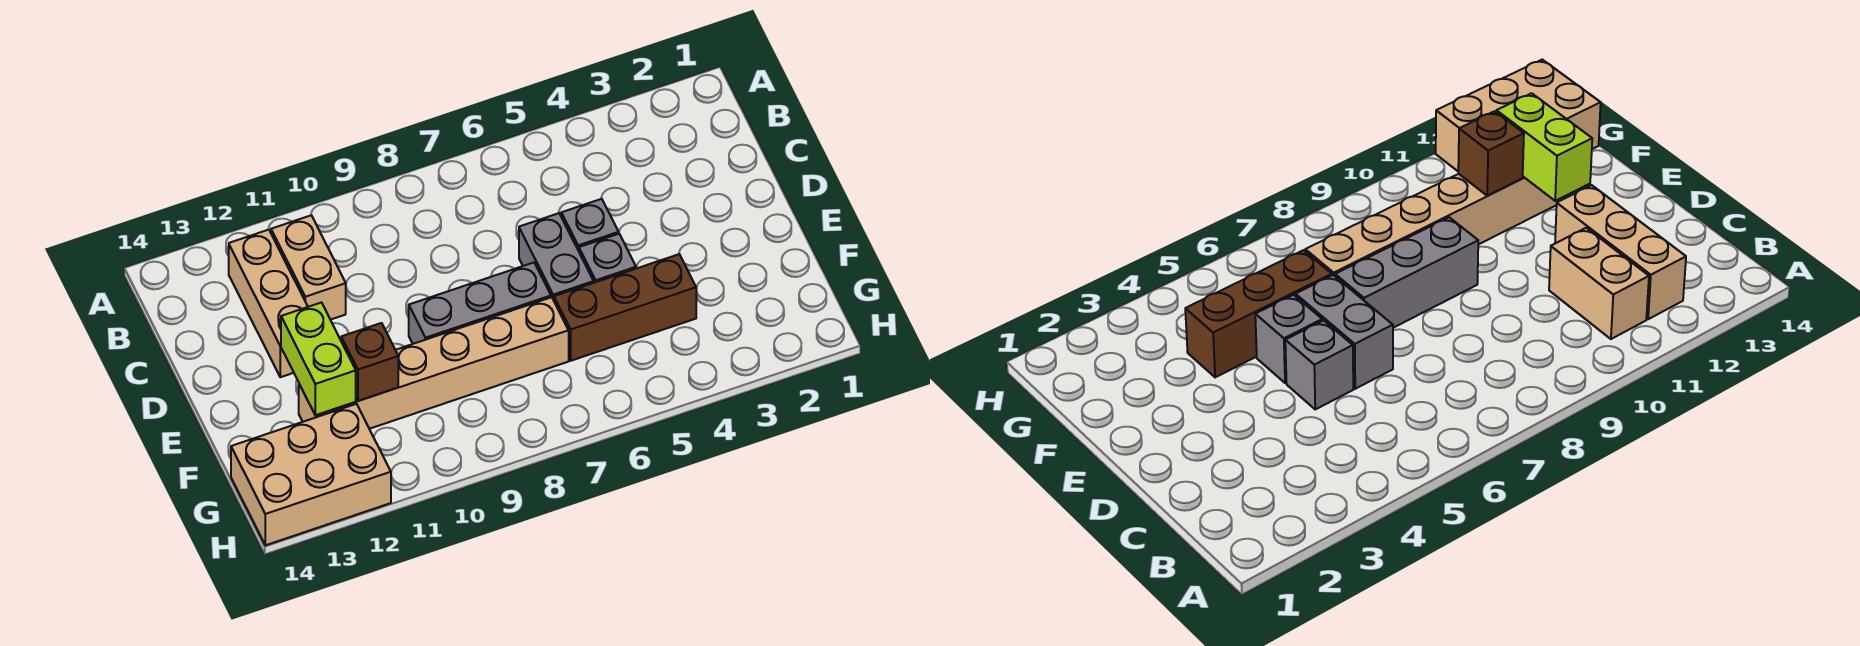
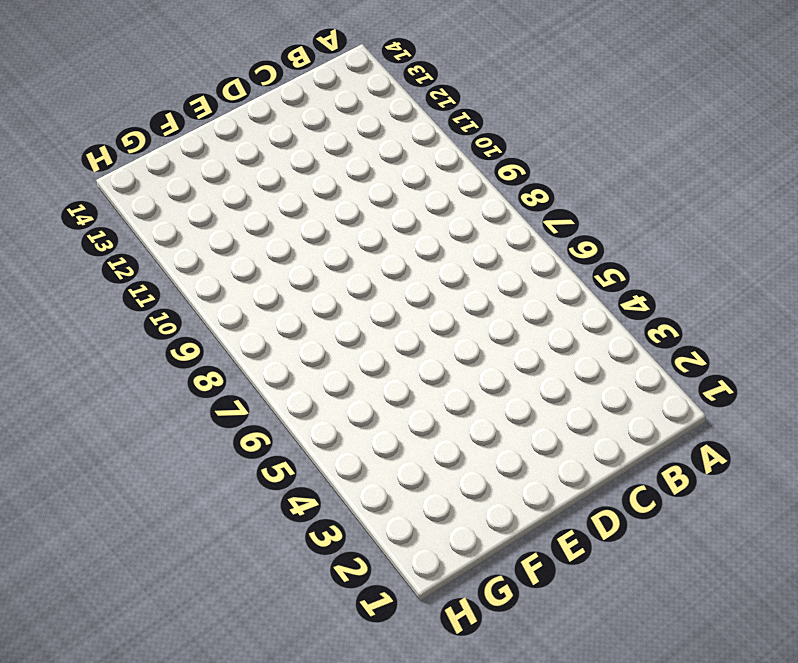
none -> tan 1x2 brick [271,215,346,320]
none -> tan 1x3 brick [229,230,308,377]

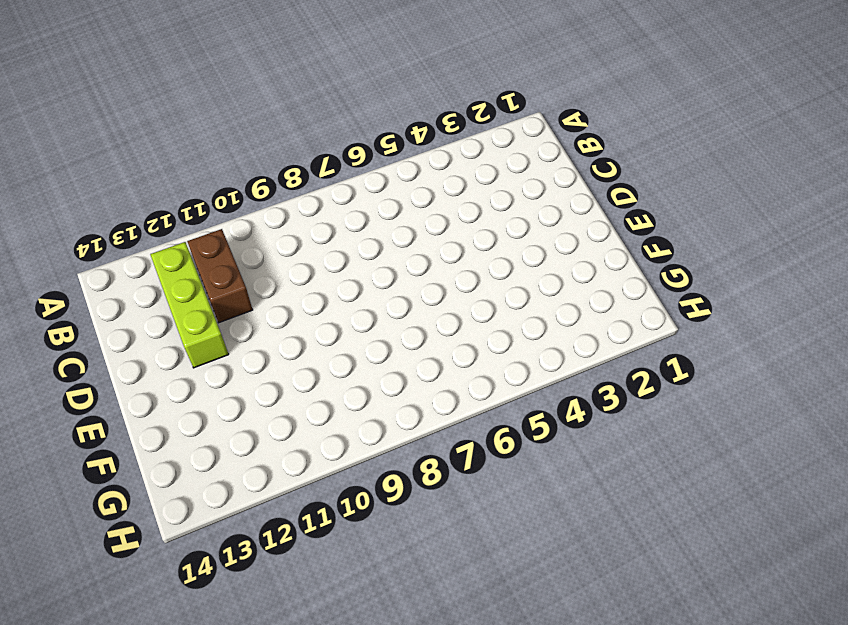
brown 1x2 brick [187,229,253,323] -> tan 1x2 brick [271,215,346,320]
lime 1x3 brick [150,242,229,368] -> tan 1x3 brick [229,230,308,377]
none -> grey 1x1 brick [561,199,619,251]
none -> grey 1x2 brick [519,213,594,300]

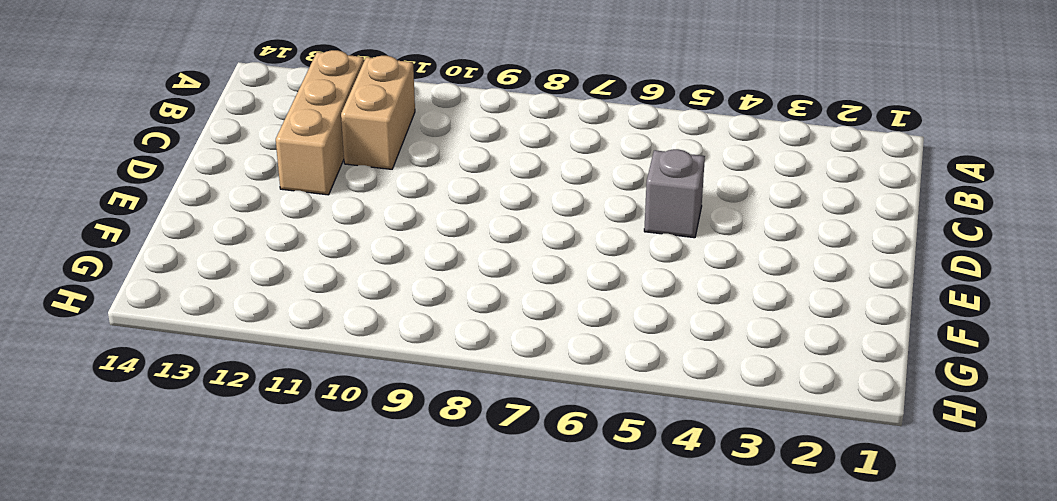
none -> grey 1x2 brick [519,213,594,300]
none -> grey 1x1 brick [579,234,636,283]

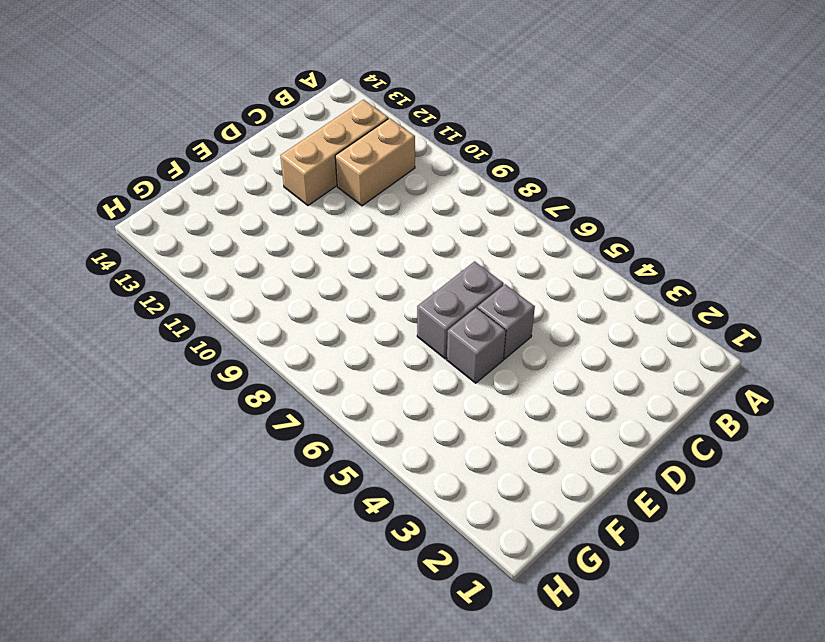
none -> grey 1x3 brick [409,263,551,344]
none -> brown 1x3 brick [554,254,696,361]

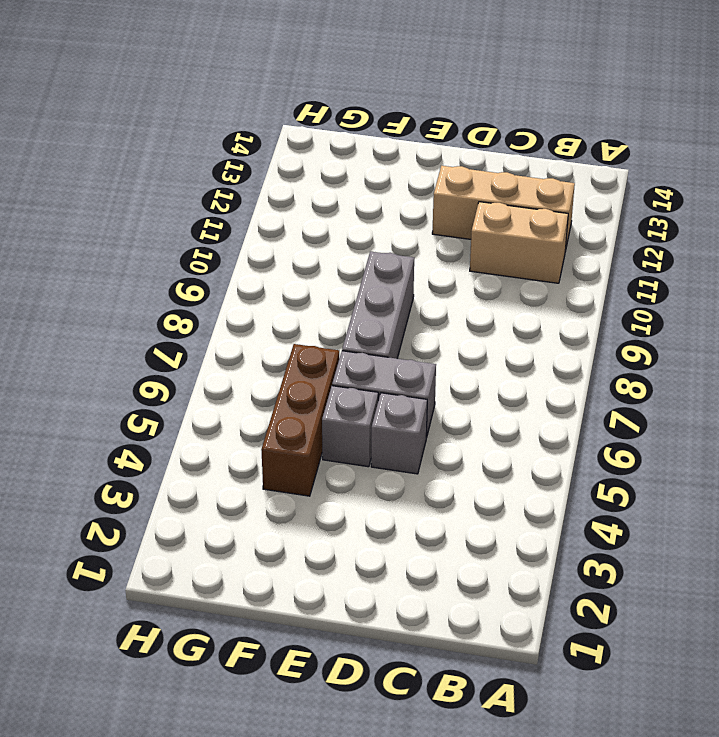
none -> tan 1x6 brick [299,297,569,429]
none -> tan 2x3 brick [231,404,391,545]

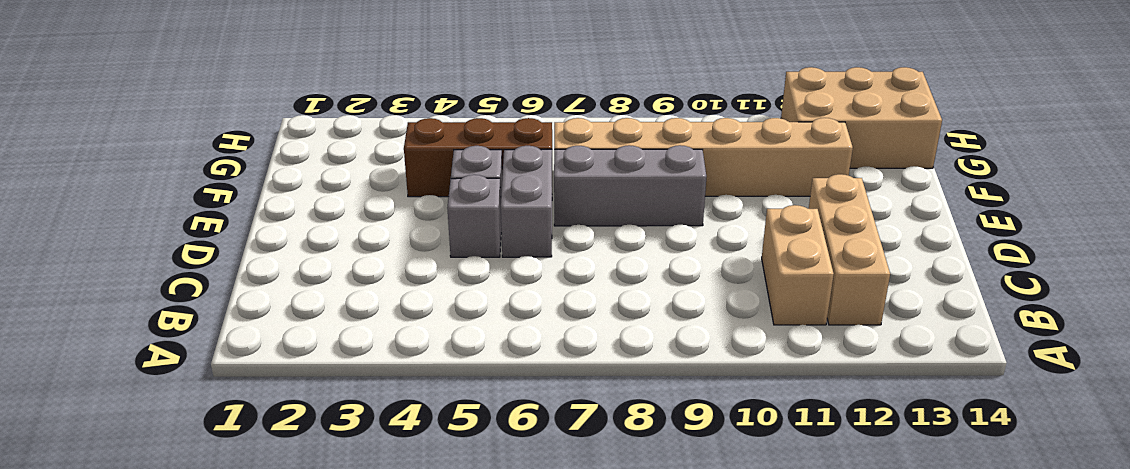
none -> lime 1x2 brick [281,303,356,415]
none -> brown 1x1 brick [341,323,398,401]

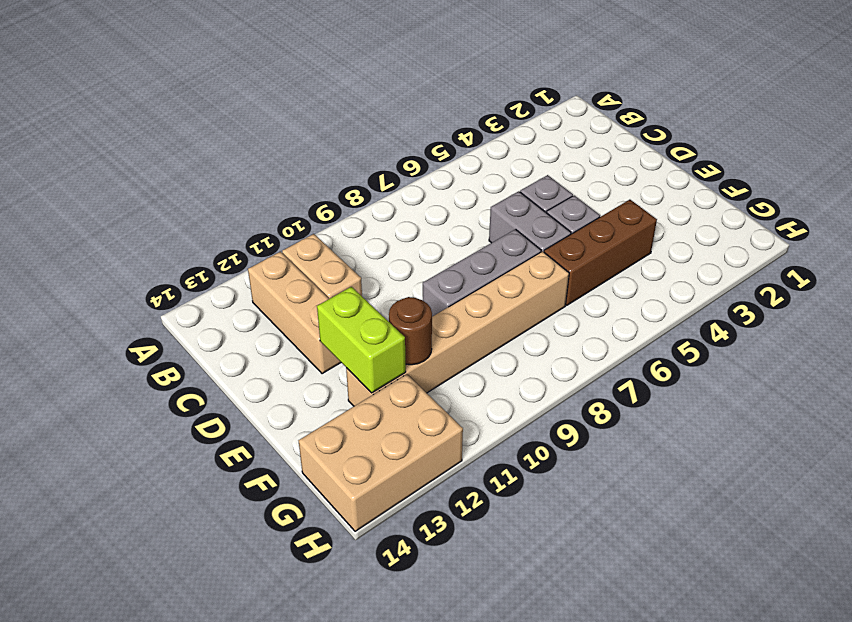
brown 1x1 round brick [389,297,432,365] -> brown 1x1 brick [341,323,398,401]

